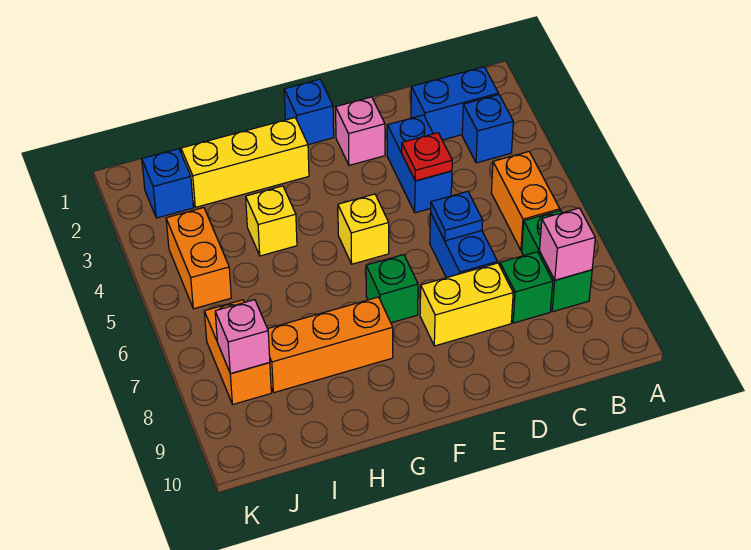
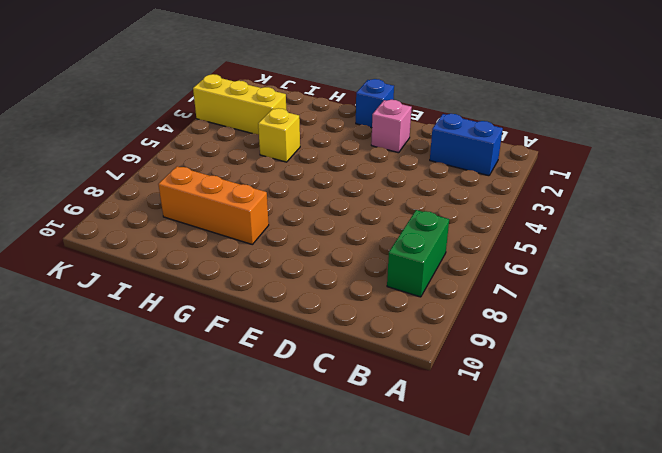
yellow 1x3 brick [193,74,286,135] -> yellow 1x3 brick moved to [181,118,309,207]
none -> blue 1x1 brick [462,95,513,163]
none -> orange 1x2 brick [491,152,560,251]
none -> green 1x1 brick [500,252,553,323]

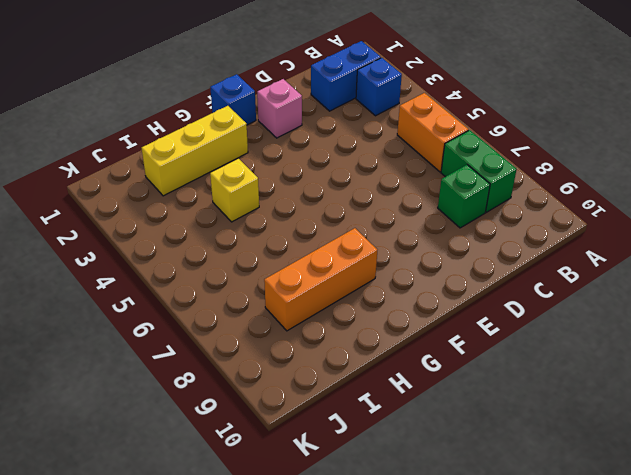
none -> blue 1x2 brick [387,115,452,213]
none -> blue 1x2 brick [430,214,497,278]
none -> yellow 1x2 brick [420,263,513,346]

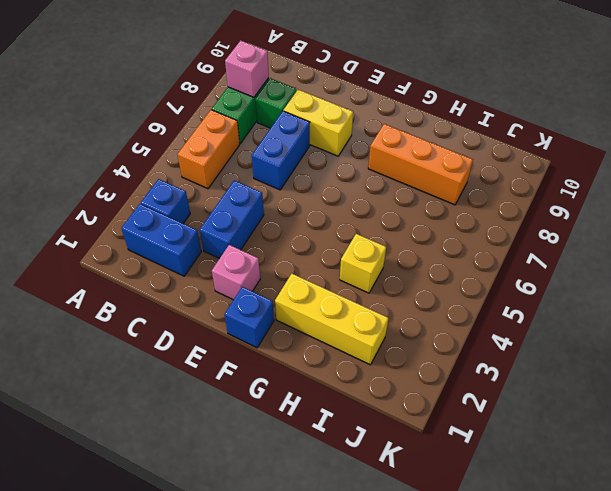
none -> yellow 1x1 brick [338,194,389,264]
none -> green 1x1 brick [366,255,418,323]
none -> blue 1x1 brick [142,149,193,218]

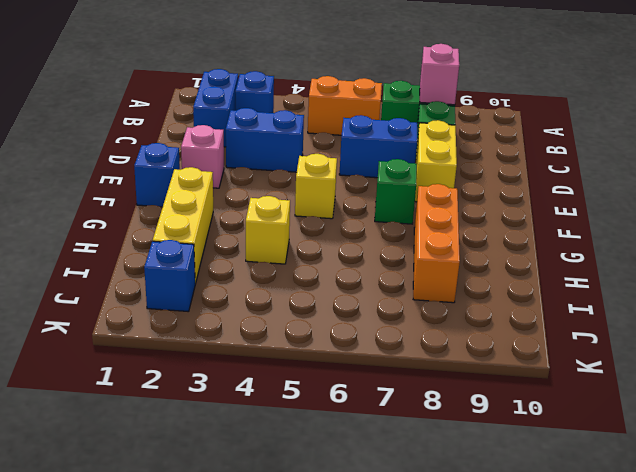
none -> orange 1x2 brick [166,208,231,309]
none -> orange 1x2 brick [204,300,271,404]
none -> red 1x1 plate [402,133,452,181]

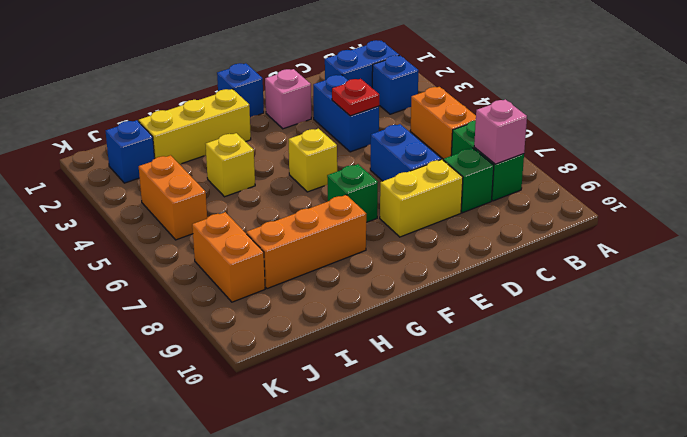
none -> blue 1x1 plate [431,191,483,241]
none -> pink 1x1 brick [215,300,270,374]

